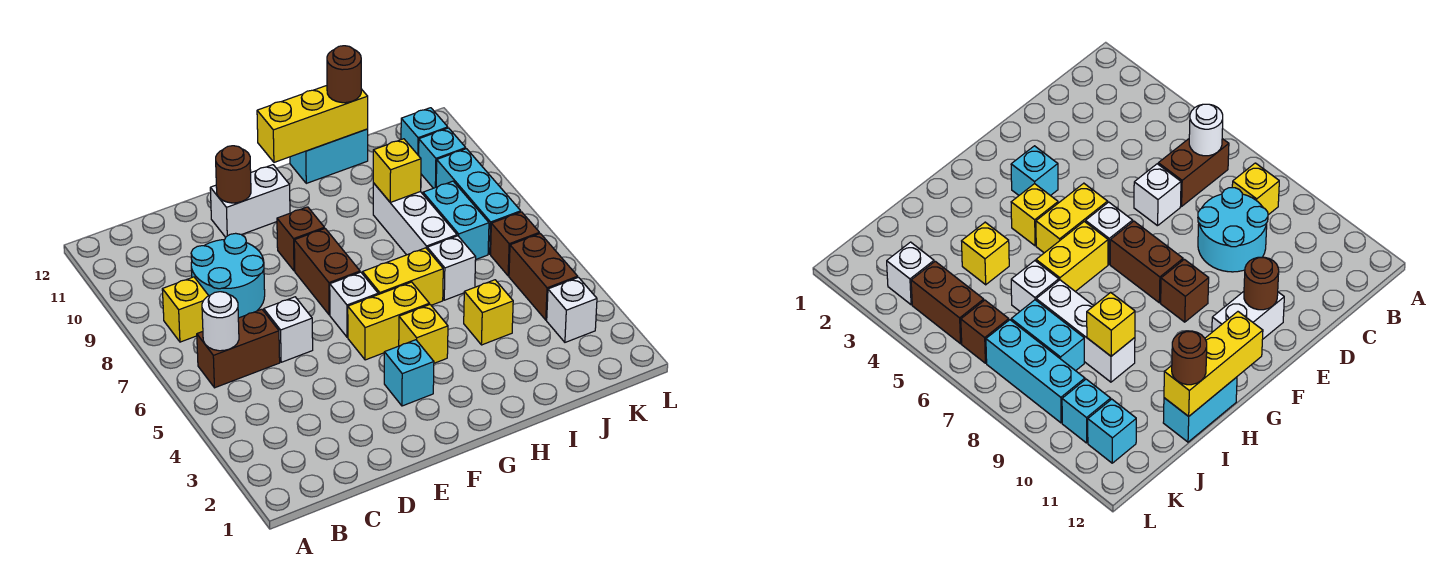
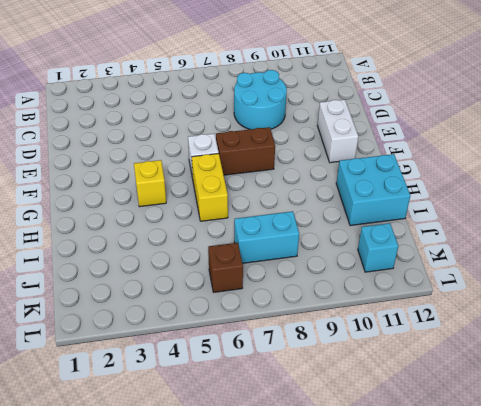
cyan 2x2 brick [336,154,410,226] -> cyan 1x2 brick [290,129,368,183]
none -> brown 1x2 brick [197,309,280,388]
none -> yellow 1x1 brick [162,277,209,342]
none -> white 1x1 brick [264,297,313,362]

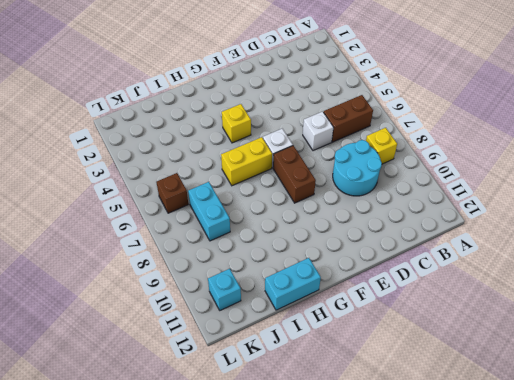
none -> white 1x2 brick [210,165,290,237]
none -> cyan 1x1 brick [384,340,434,406]
none -> yellow 1x2 brick [348,282,429,360]

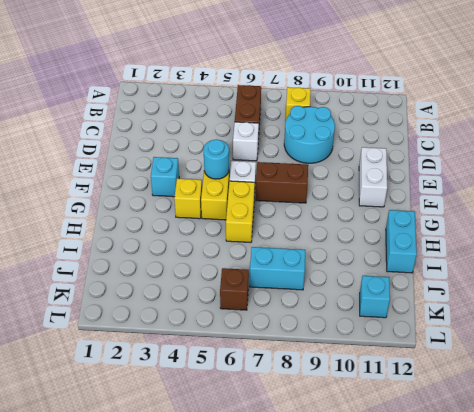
cyan 1x1 round brick [204,139,229,179] -> none
none -> brown 1x1 brick [277,207,324,271]
none -> yellow 1x1 brick [464,280,513,345]
none -> white 1x1 brick [427,236,476,300]

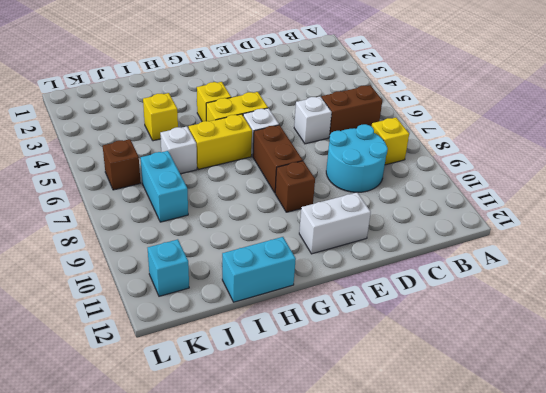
none -> cyan 1x1 brick [384,340,434,406]
none -> white 1x3 brick [373,183,457,255]
none -> white 1x1 brick [547,277,597,342]

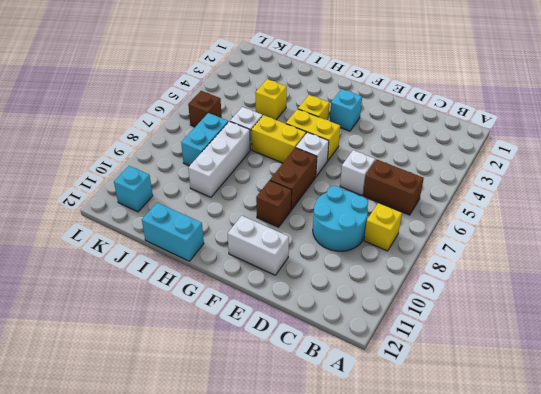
none -> white 1x1 brick [547,277,597,342]
none -> brown 1x2 brick [509,234,578,320]
none -> cyan 1x3 brick [436,149,521,254]

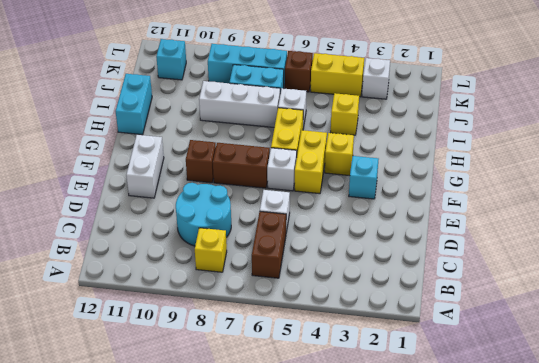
yellow 1x2 brick [311,53,364,97] -> brown 1x2 brick [509,234,578,320]
none -> cyan 1x1 brick [419,128,466,188]
none -> white 1x1 round brick [202,292,239,351]
none -> brown 1x1 round brick [216,146,251,203]

